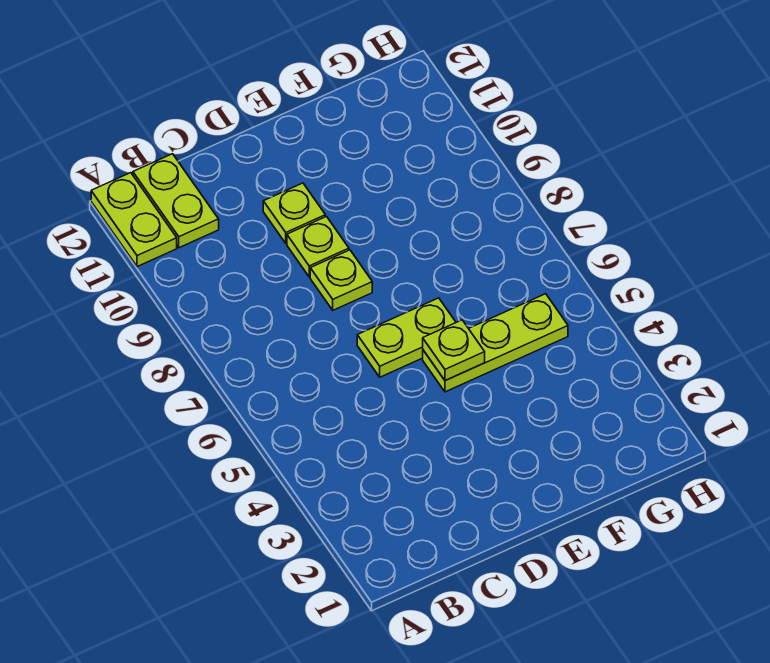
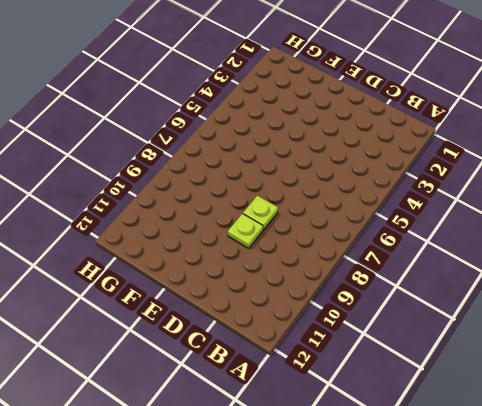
none -> lime 1x2 plate [91,173,177,267]
none -> lime 1x2 plate [133,154,219,248]

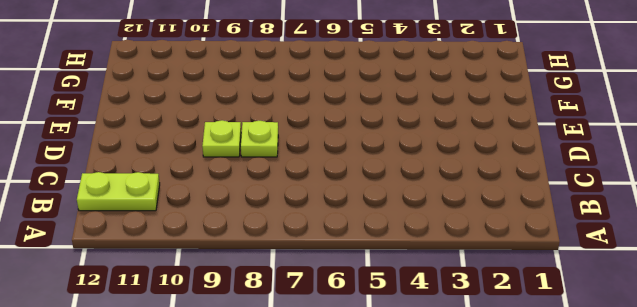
none -> lime 1x2 plate [91,173,177,267]
none -> lime 1x2 plate [357,298,456,377]

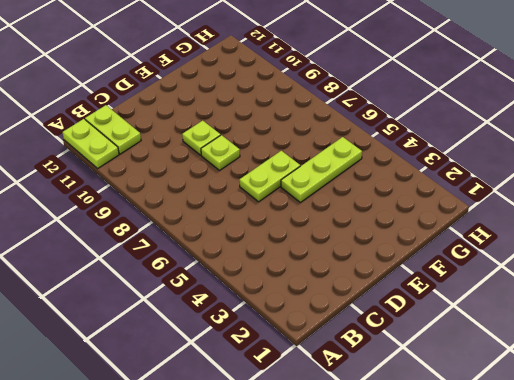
none -> lime 1x1 plate [263,183,325,243]
none -> lime 1x1 plate [423,320,485,381]

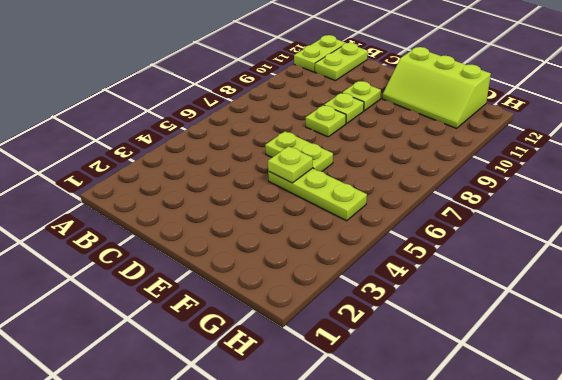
lime 2x3 slope [382,47,491,128] -> none

